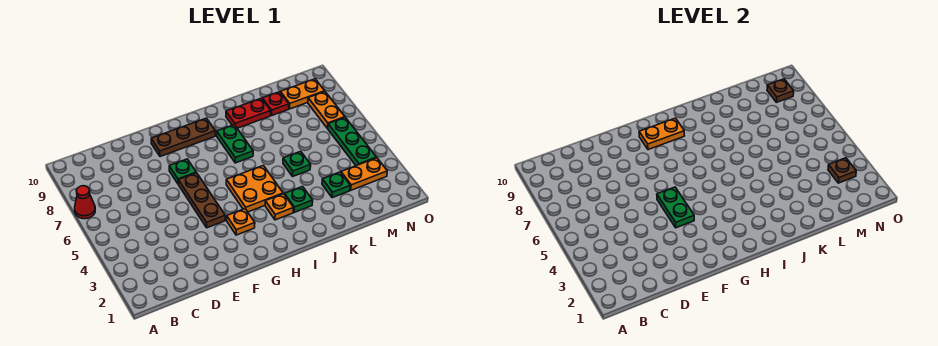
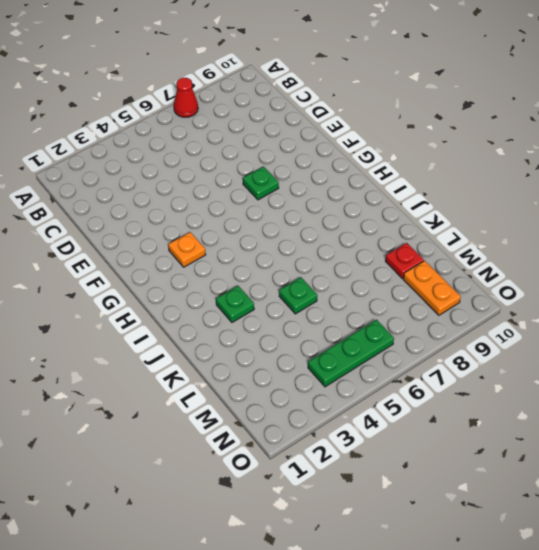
none -> brown 1x3 plate [178,173,225,228]
none -> brown 1x3 plate [151,118,215,157]
none -> orange 2x2 plate [226,165,283,212]

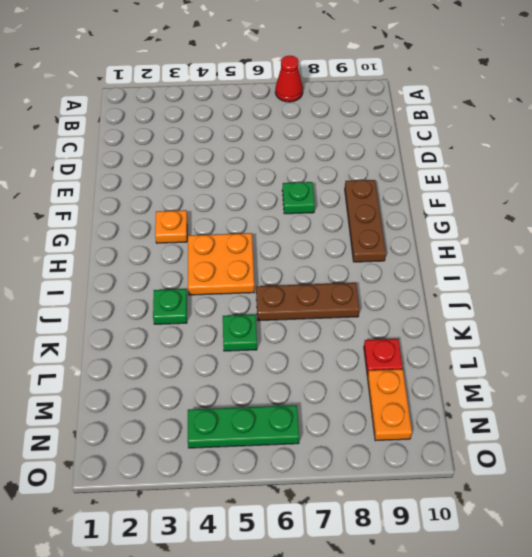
brown 1x3 plate [256,283,359,321] -> brown 1x3 plate moved to [178,173,225,228]
none -> orange 1x1 plate [265,194,294,220]
none -> green 1x2 plate [217,125,253,163]
none -> red 1x2 plate [226,98,271,128]

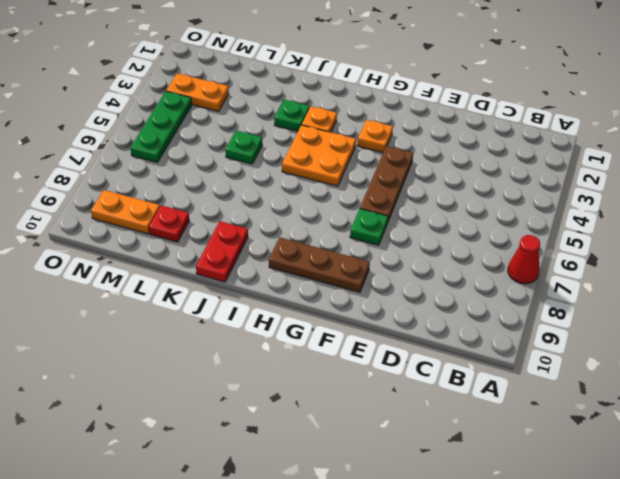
red 1x2 plate [196,221,248,282] -> red 1x2 plate turned to [226,98,271,128]
none -> green 1x2 plate [217,125,253,163]
none -> green 1x1 plate [322,172,350,198]
none -> orange 1x2 plate [308,92,345,128]

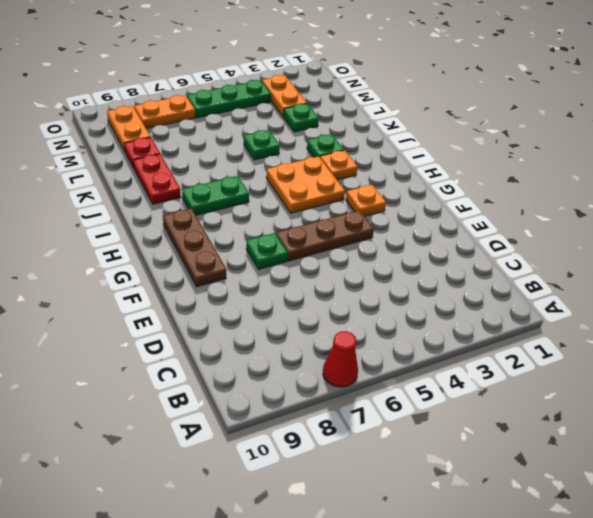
none -> green 1x2 plate [657,187,694,228]
none -> orange 1x2 plate [639,118,684,150]
none -> brown 1x1 plate [828,158,856,183]

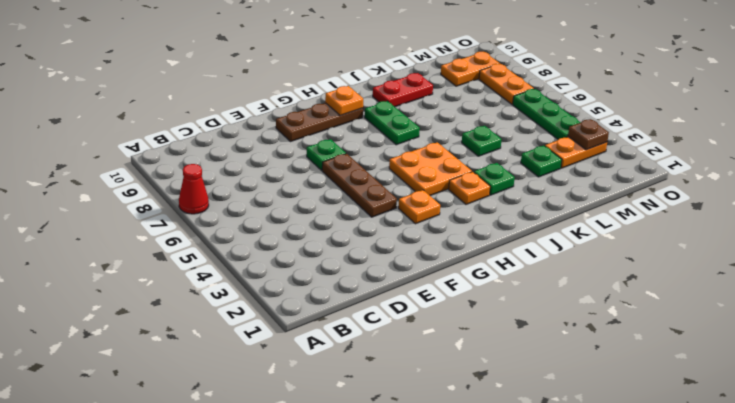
orange 1x1 plate [325,86,363,116] -> orange 1x2 plate [639,118,684,150]
none -> red 1x1 plate [262,92,289,116]
none -> green 1x2 plate [657,187,694,228]
none -> brown 1x1 plate [767,79,794,102]

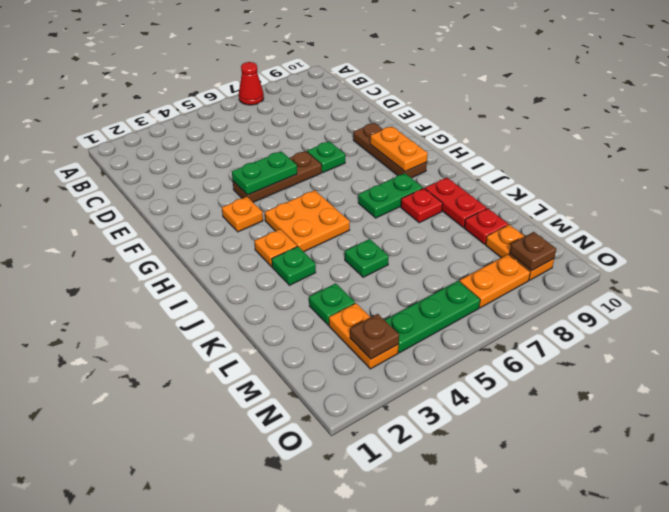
red 1x1 plate [401,188,443,223] -> none

